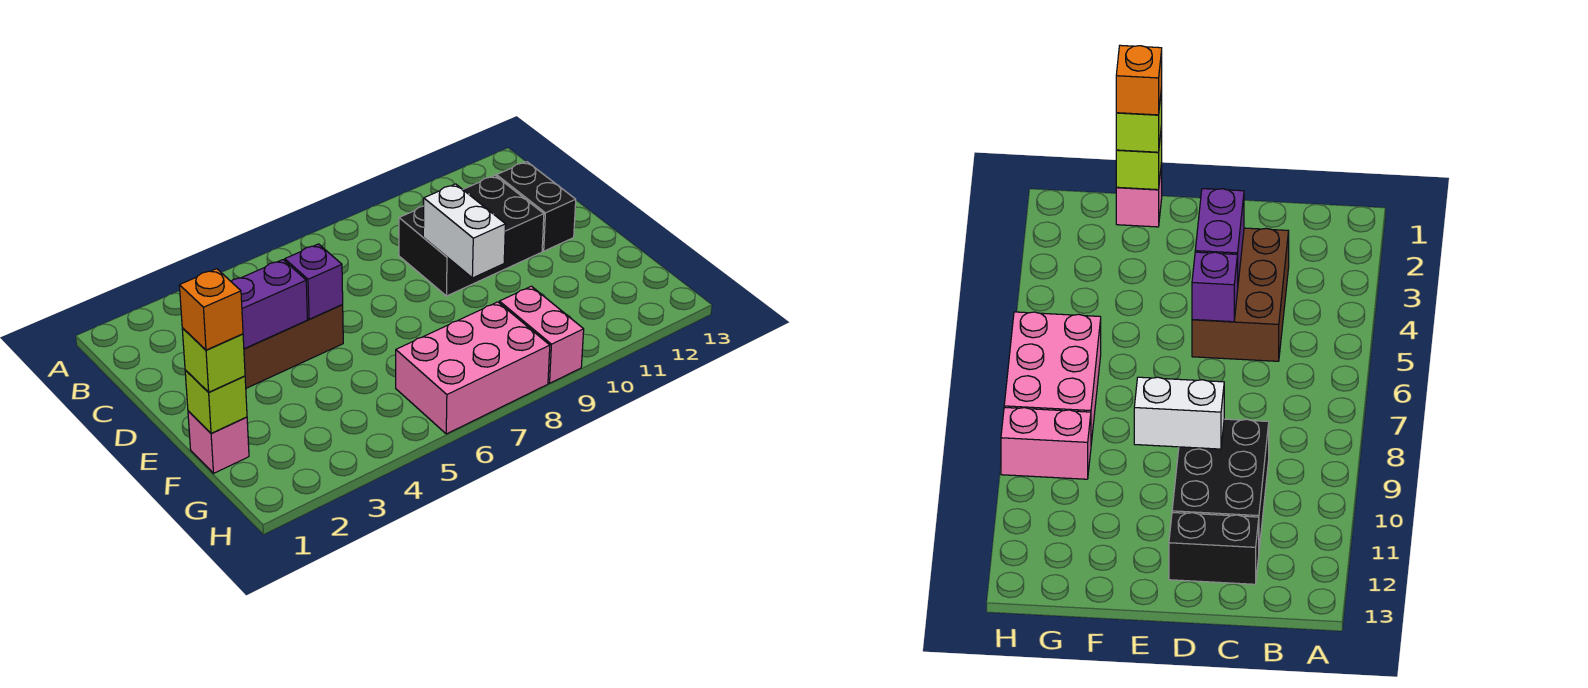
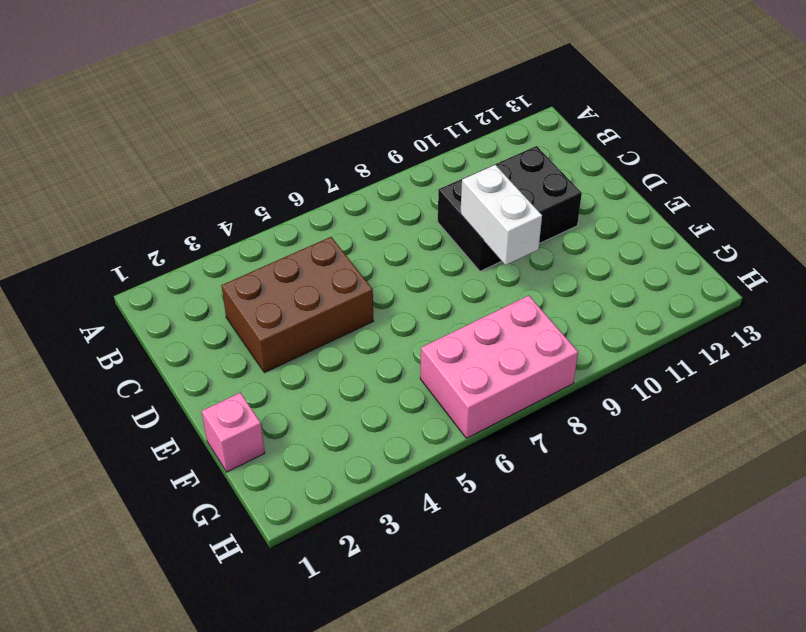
none -> black 1x2 brick [497,162,576,251]
none -> pink 1x2 brick [499,286,584,383]
none -> purple 1x2 brick [231,260,307,349]

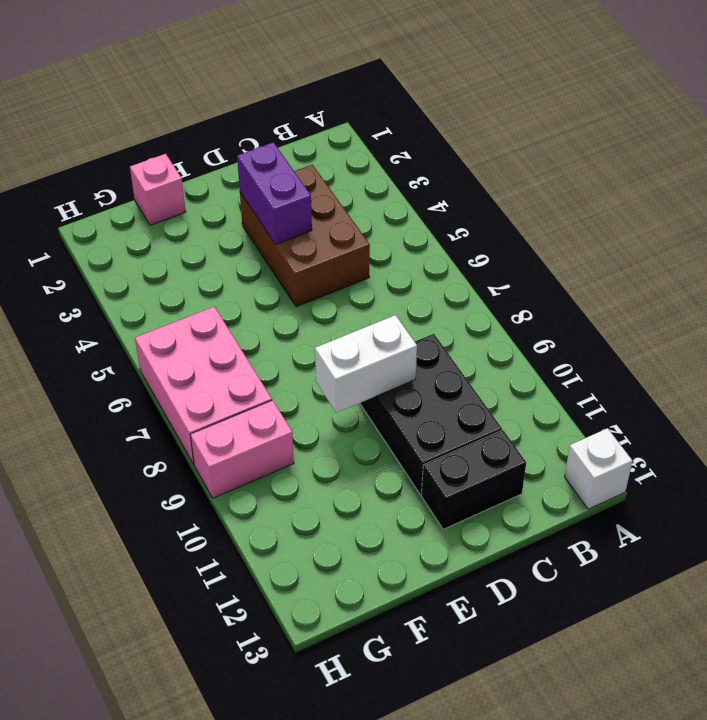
white 1x1 brick [565,428,632,509] -> none
none -> purple 1x1 brick [285,244,343,319]
none -> lime 1x1 brick [185,370,247,434]
none -> lime 1x1 brick [182,328,245,392]

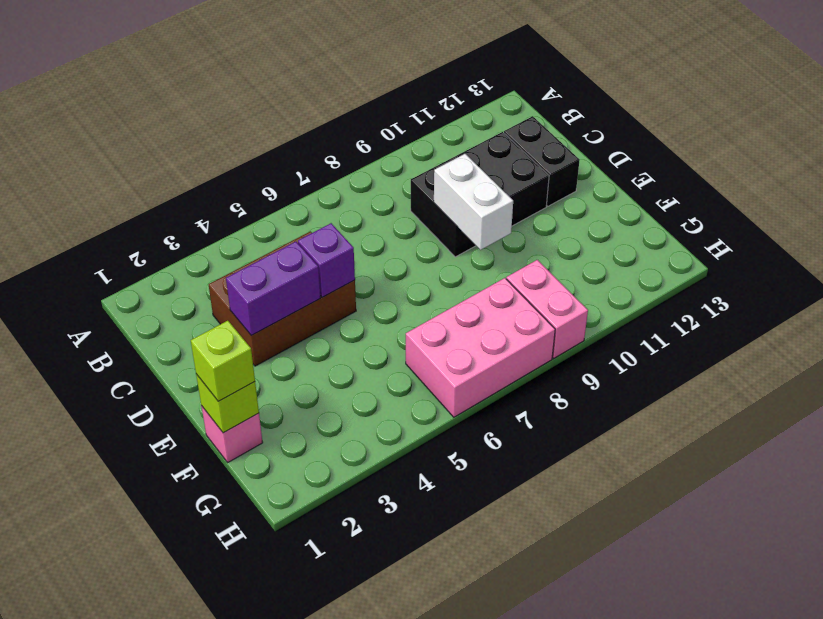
none -> orange 1x1 brick [179,269,243,350]

